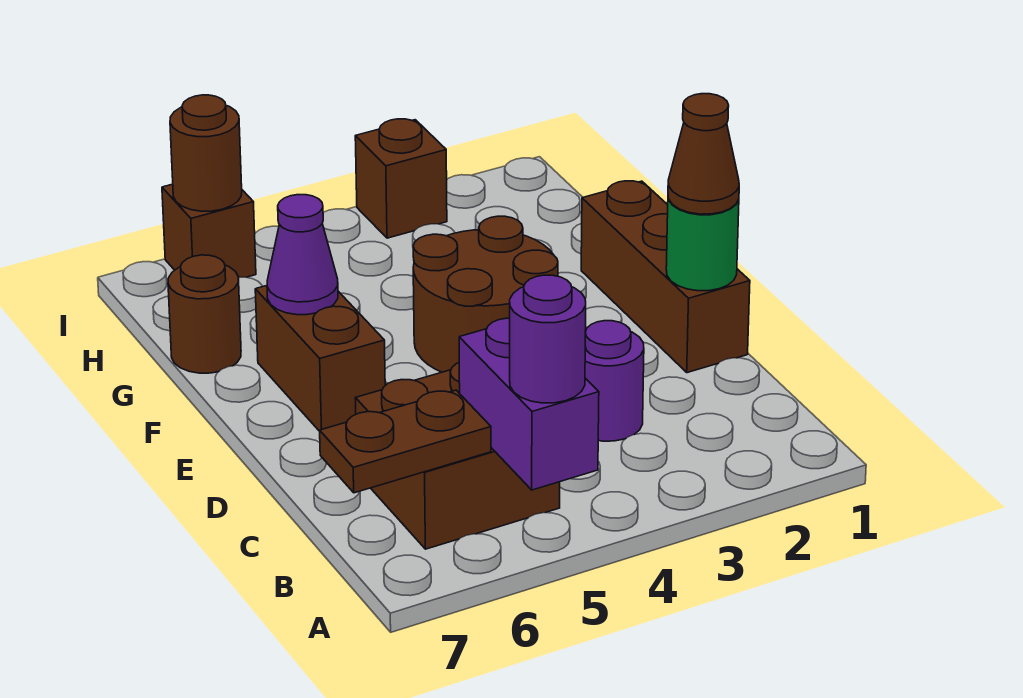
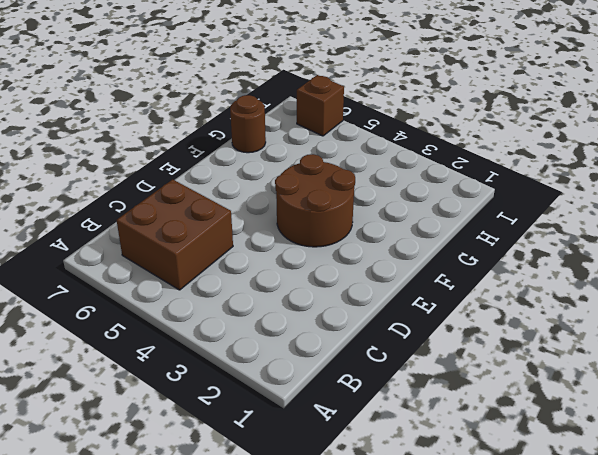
none -> purple 1x1 round brick [585,321,644,441]
none -> brown 1x3 brick [581,181,750,373]
none -> brown 1x2 brick [255,286,385,431]

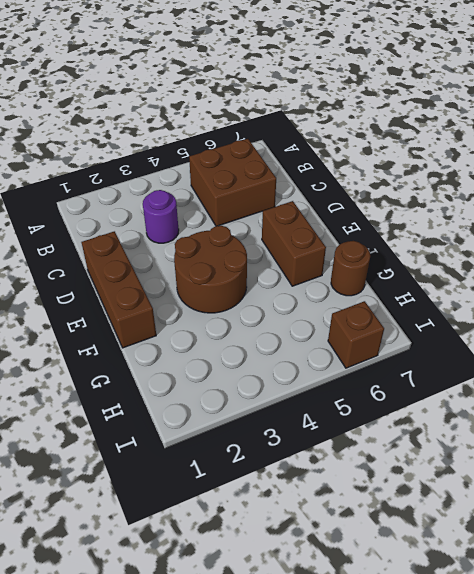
none -> brown 1x1 brick [355,119,447,238]
none -> purple 1x2 brick [459,318,599,490]
none -> brown 1x2 plate [320,390,491,493]

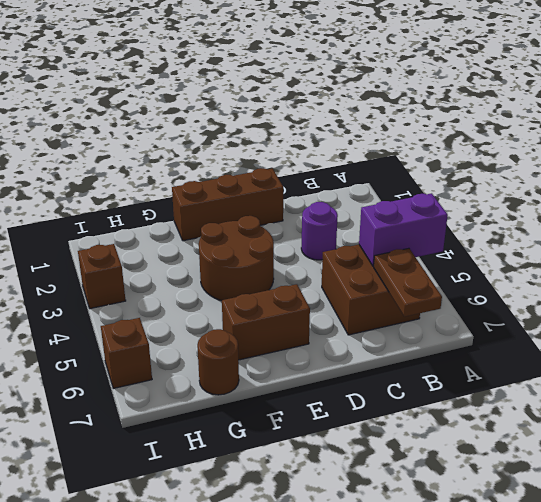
none -> green 1x1 round brick [666,199,739,291]
none -> purple 1x1 cone [267,195,338,315]
none -> brown 1x1 round brick [170,95,242,211]

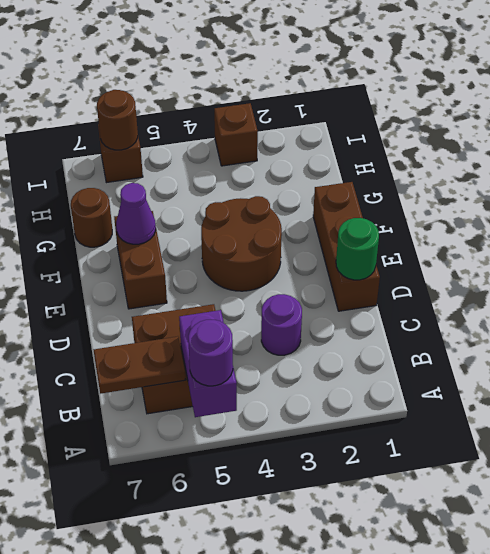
none -> brown 1x1 cone [668,94,739,214]

